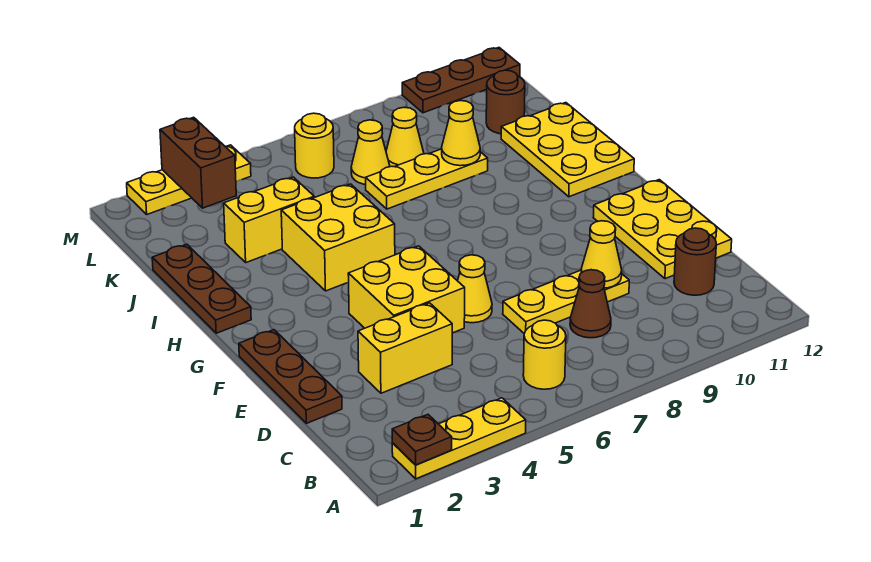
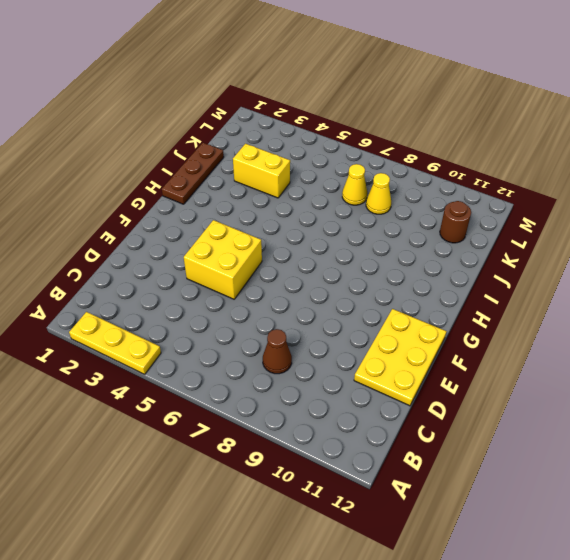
none -> yellow 1x1 round brick [523,320,566,389]
none -> brown 1x1 round brick [674,228,716,295]
none -> brown 1x3 plate [239,330,342,423]

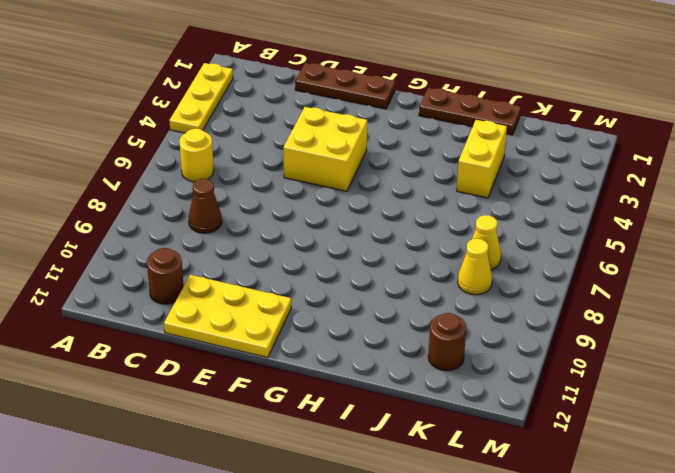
none -> yellow 1x2 brick [358,303,452,393]
none -> yellow 1x3 plate [503,270,629,334]
none -> yellow 1x1 cone [458,255,492,323]

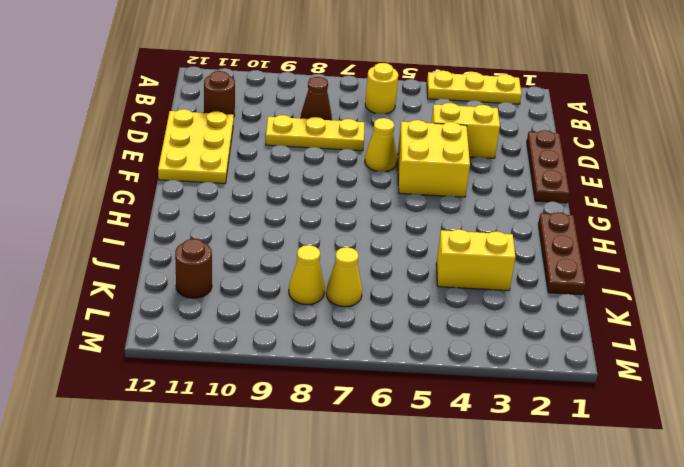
none -> yellow 2x2 brick [281,184,395,291]
none -> yellow 2x3 plate [501,103,634,197]
none -> yellow 1x3 plate [366,149,488,209]

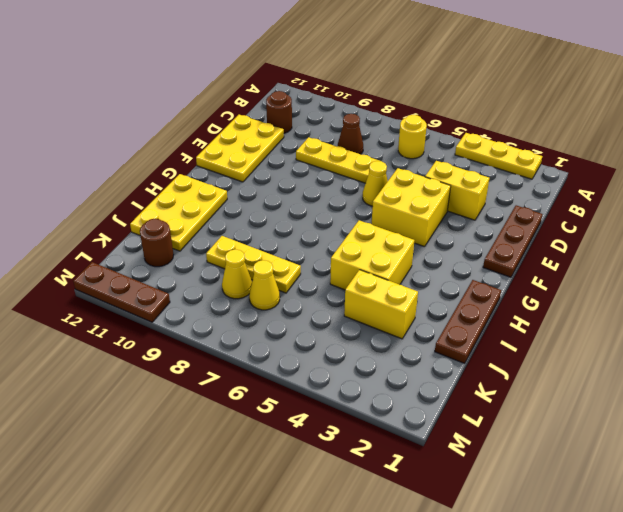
none -> yellow 1x1 round brick [295,113,334,178]
none -> yellow 1x3 plate [127,145,251,214]
none -> brown 1x1 plate [392,415,452,465]

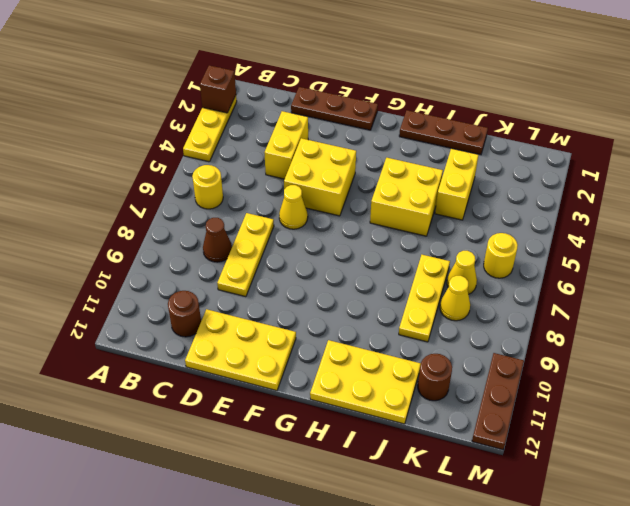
brown 1x1 brick [200,65,236,113] -> brown 1x1 plate [392,415,452,465]
none -> yellow 1x3 plate [127,145,251,214]
none -> yellow 1x1 cone [581,221,622,288]
none -> yellow 1x1 cone [442,101,480,166]

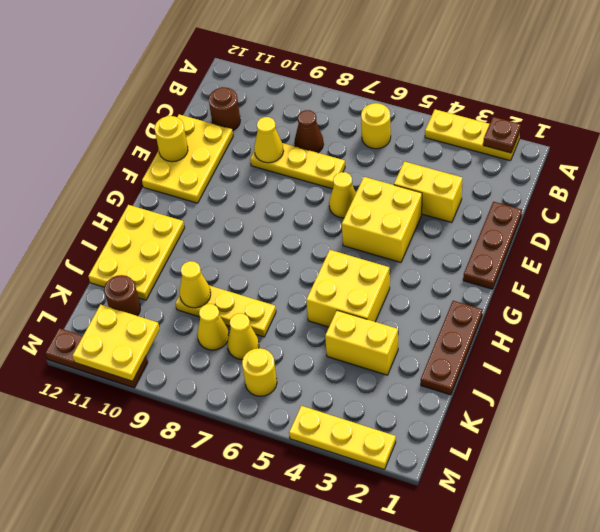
yellow 1x1 round brick [155,116,188,162] -> none
yellow 2x2 plate [73,304,160,381] -> none
none -> brown 1x2 brick [160,117,236,208]

